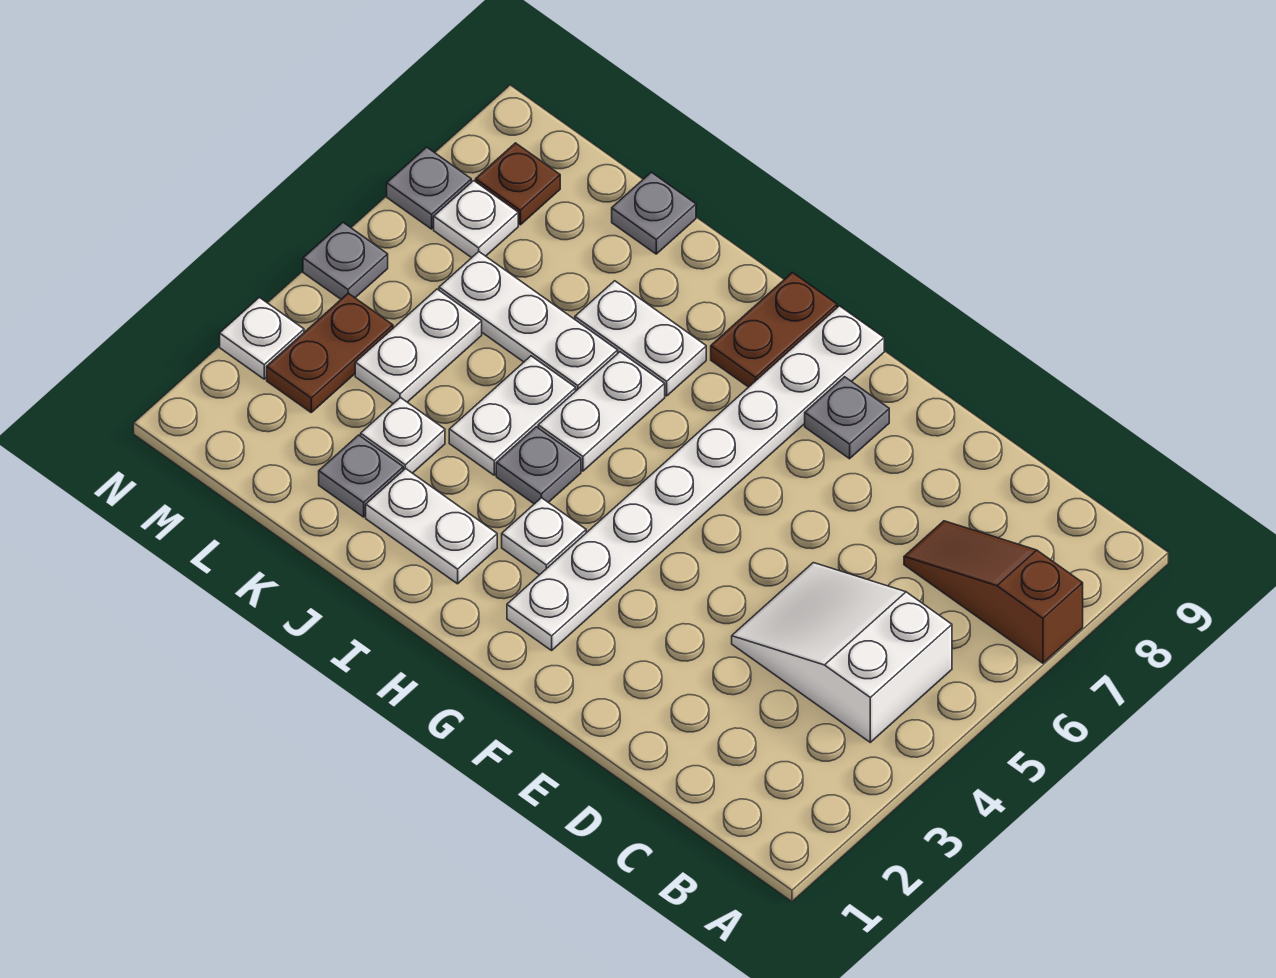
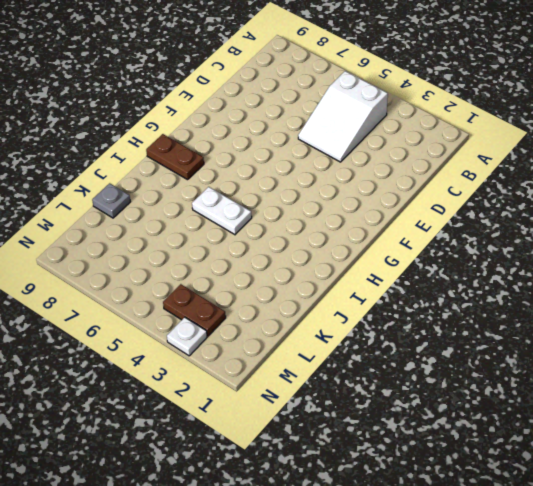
none -> brown 1x3 slope [904,521,1083,663]
none -> grey 1x1 plate [805,377,889,459]
none -> white 1x8 plate [507,306,884,650]

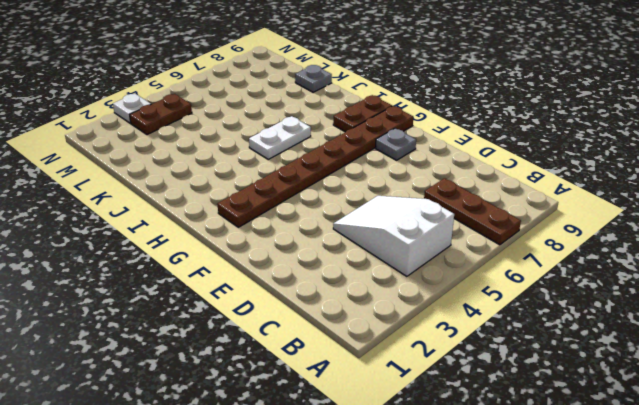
brown 1x3 plate [424,178,521,245] -> brown 1x3 slope [904,521,1083,663]
brown 1x8 plate [218,106,413,227] -> white 1x8 plate [507,306,884,650]
none -> white 1x1 plate [502,498,586,575]
none -> white 1x2 plate [366,468,497,584]
none -> grey 1x1 plate [496,427,581,504]

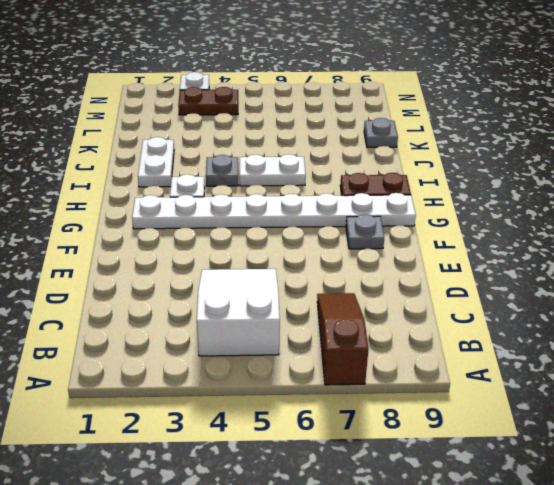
none -> white 1x2 plate [575,281,706,396]
none -> white 1x2 plate [449,356,576,475]
none -> white 1x3 plate [439,252,618,391]

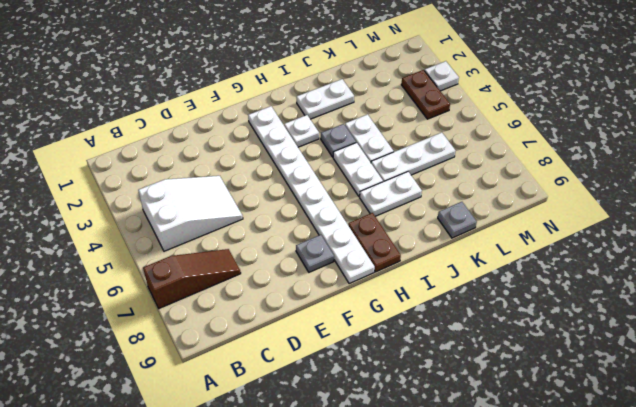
none -> grey 1x1 plate [319,435,403,517]
none -> white 1x1 plate [361,398,445,473]
none -> white 1x2 plate [355,289,482,404]

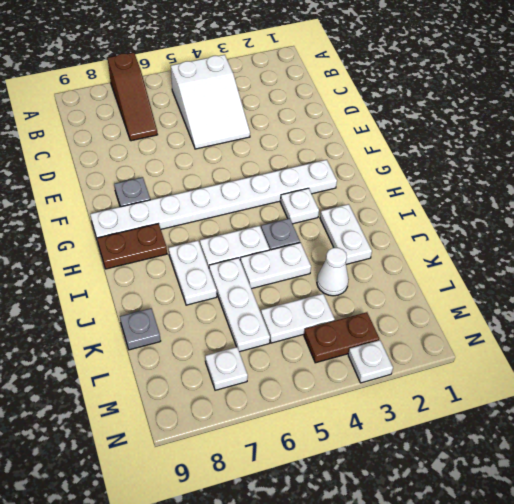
white 1x1 cone [317,248,349,296] -> white 1x1 plate [361,398,445,473]
none -> grey 1x1 plate [319,435,403,517]
none -> brown 1x1 plate [476,143,560,225]
none -> grey 1x1 plate [303,223,388,299]

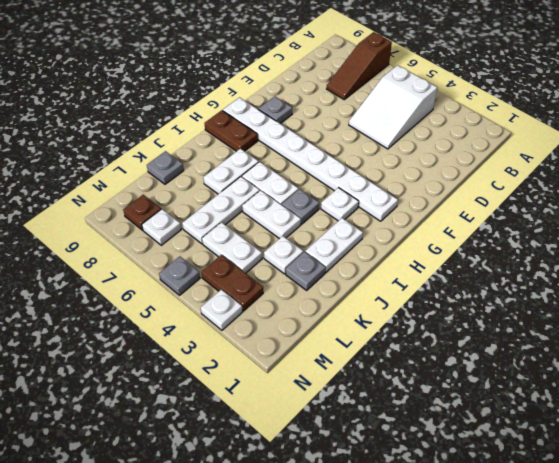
none -> grey 1x1 plate [387,147,471,229]

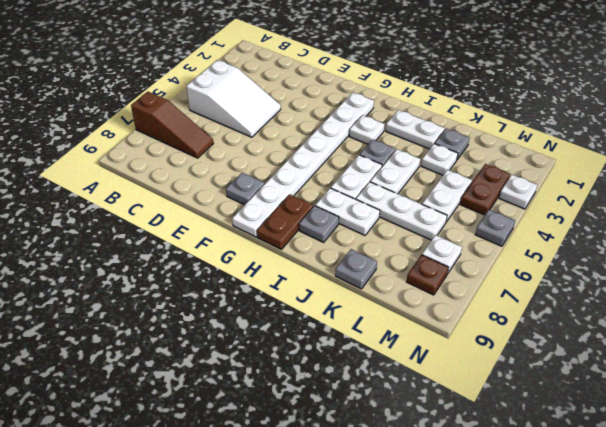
grey 1x1 plate [299,206,339,242] -> grey 1x1 plate moved to [387,147,471,229]

